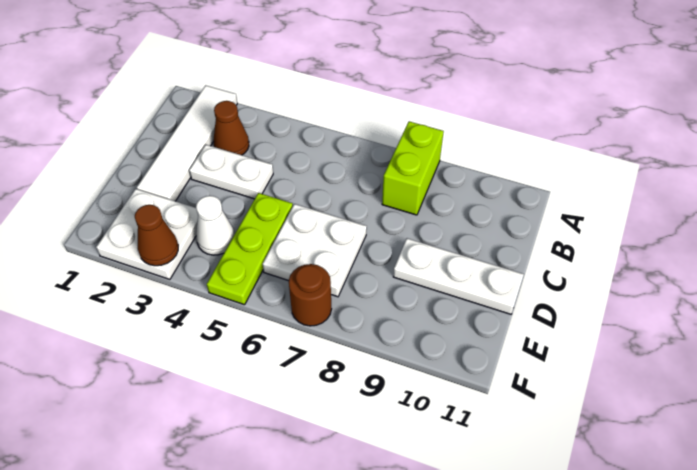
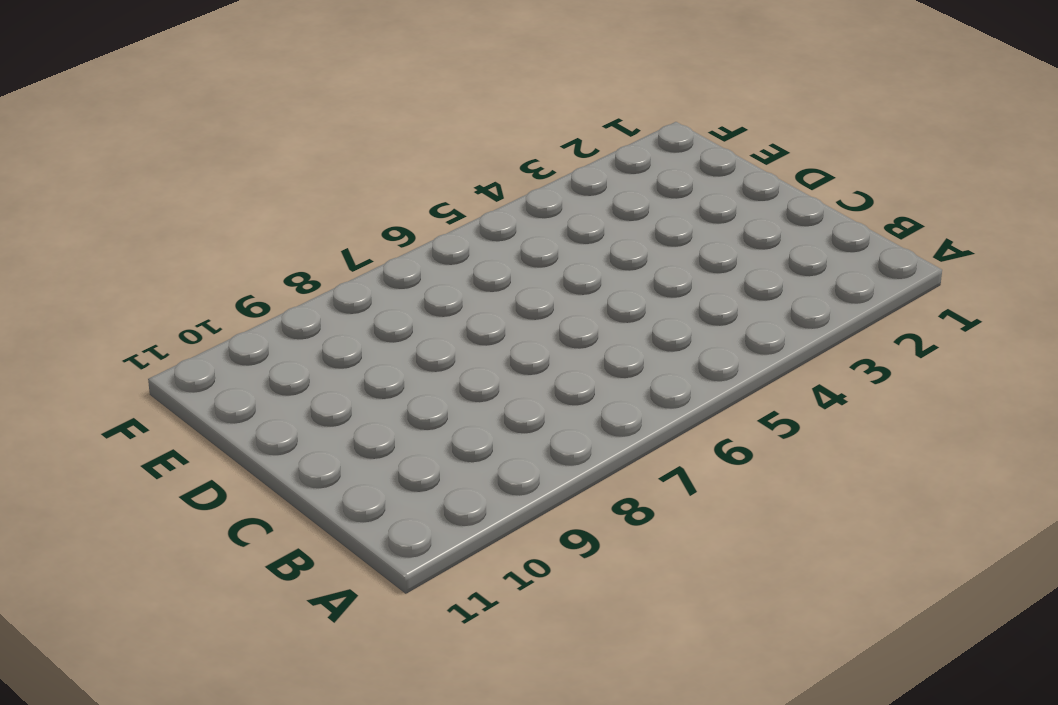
none -> white 1x4 tile [137,85,237,201]
none -> lime 1x2 brick [382,121,444,215]

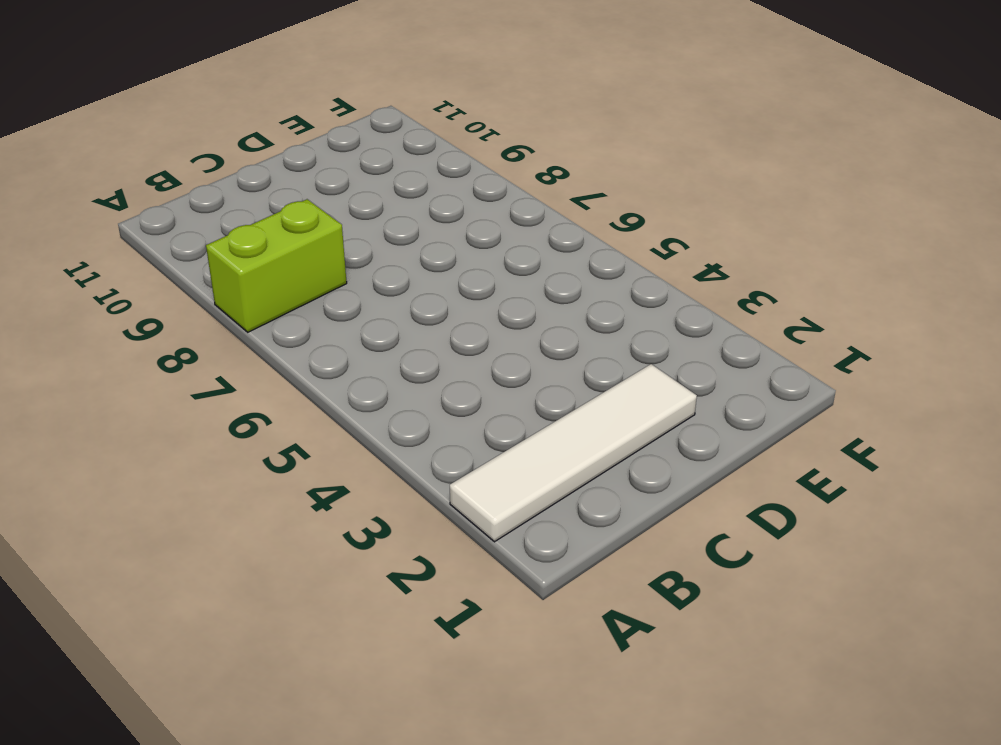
none -> brown 1x1 cone [213,101,249,155]
none -> white 1x2 plate [189,145,273,199]

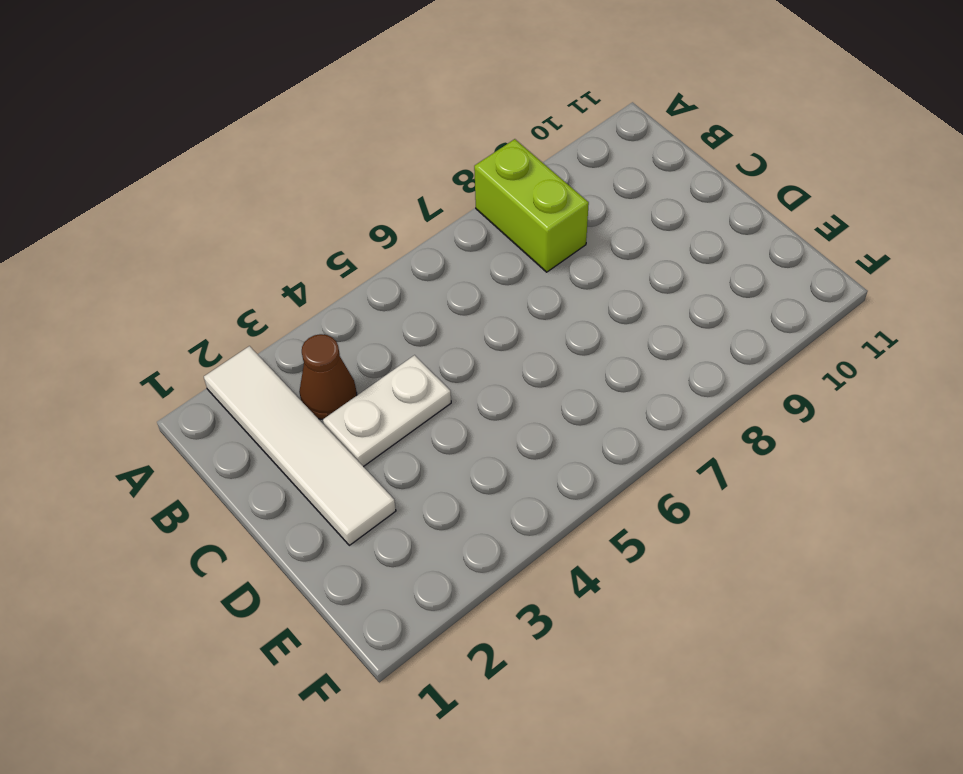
none -> lime 1x3 plate [207,193,293,305]
none -> white 2x2 plate [263,204,367,297]

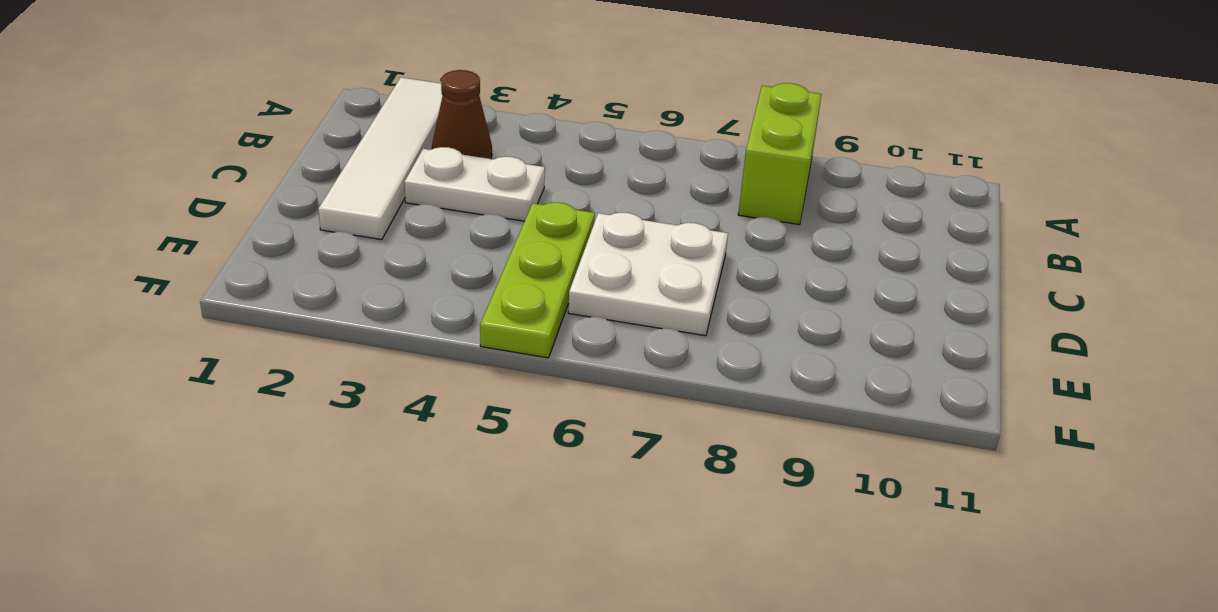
none -> white 1x3 plate [393,238,524,314]
none -> white 2x2 plate [96,189,198,279]

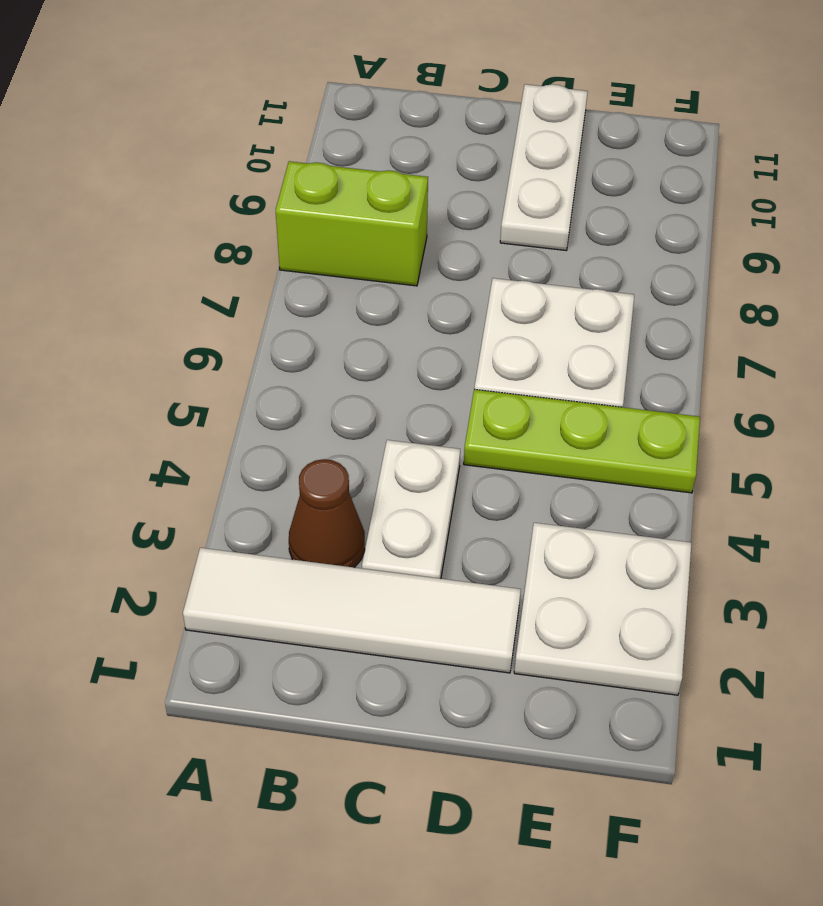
none -> white 1x1 cone [196,196,235,255]
none -> brown 1x1 round brick [289,264,332,326]

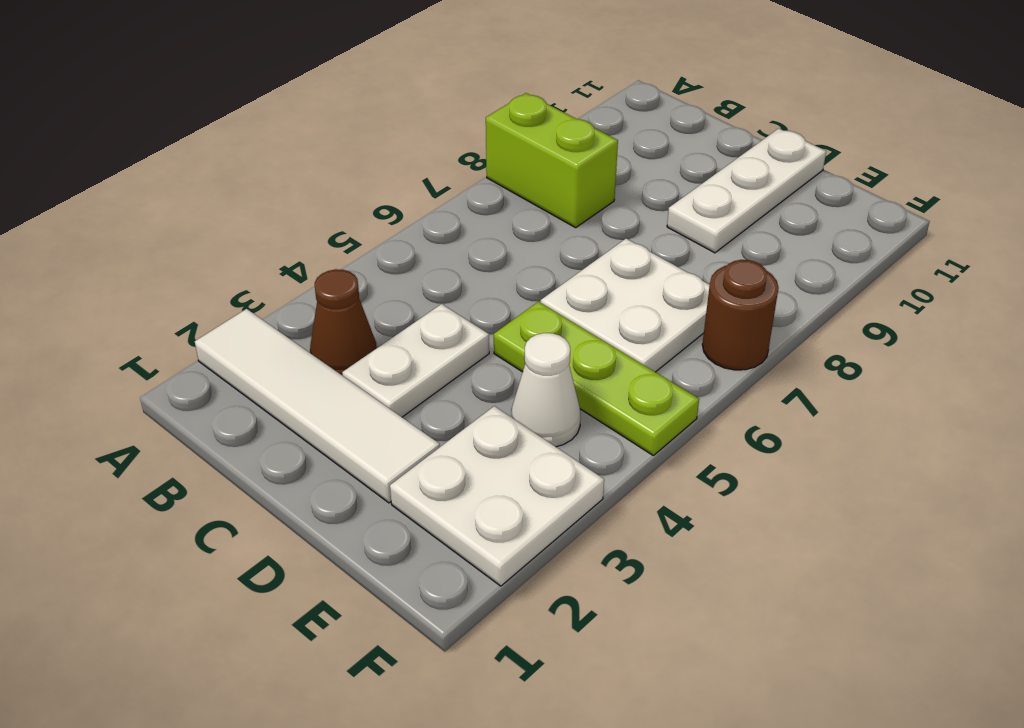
none -> brown 1x1 cone [135,205,178,266]

